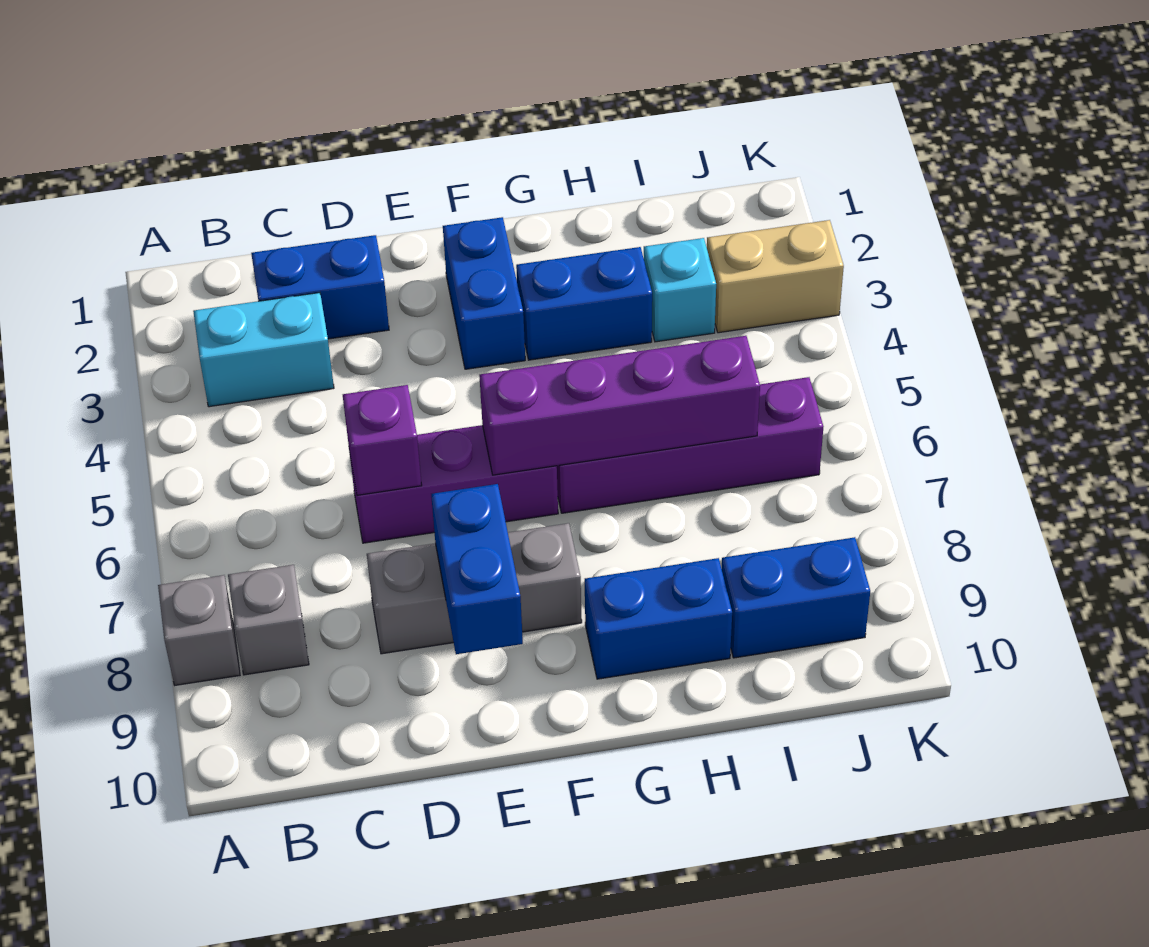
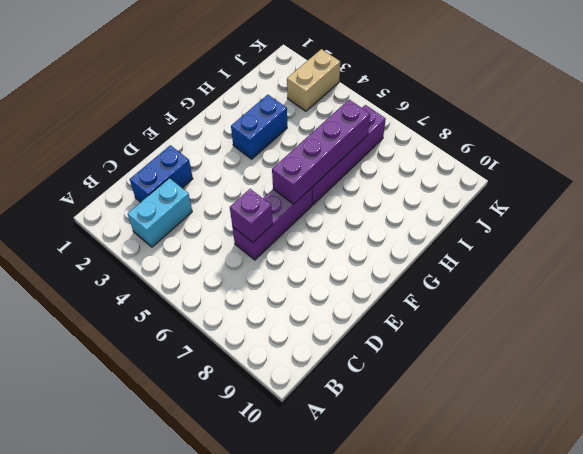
none -> grey 1x1 brick [158,575,240,685]
none -> grey 1x1 brick [228,565,309,675]
none -> grey 1x3 brick [367,523,582,654]

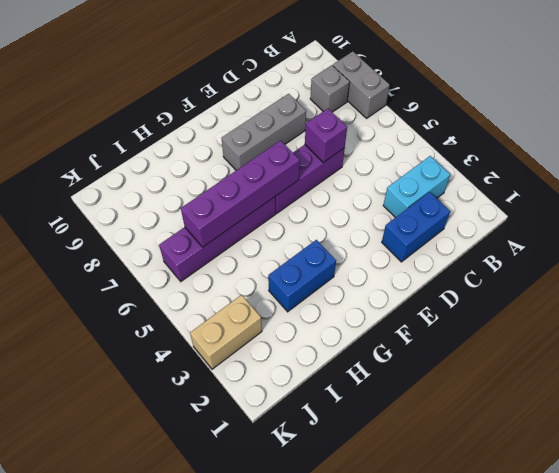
grey 1x2 brick [333,51,390,118] -> grey 1x1 brick [158,575,240,685]
none -> blue 1x2 brick [443,217,525,369]
none -> blue 1x2 brick [585,558,732,679]
none -> cyan 1x1 brick [644,238,716,342]

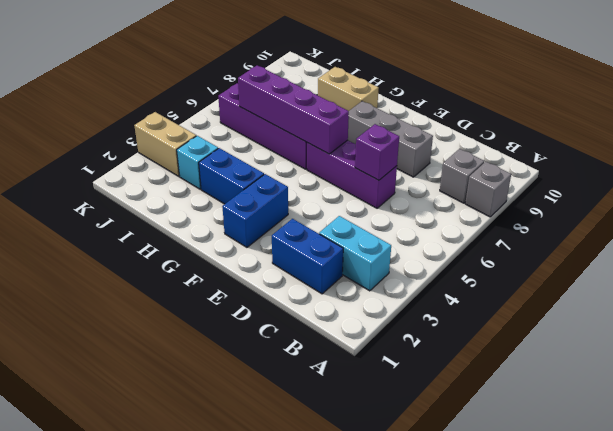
tan 1x2 brick [318,67,379,111] -> blue 1x2 brick [585,558,732,679]
none -> blue 1x2 brick [722,537,870,658]
none -> blue 1x2 brick [431,484,523,654]

